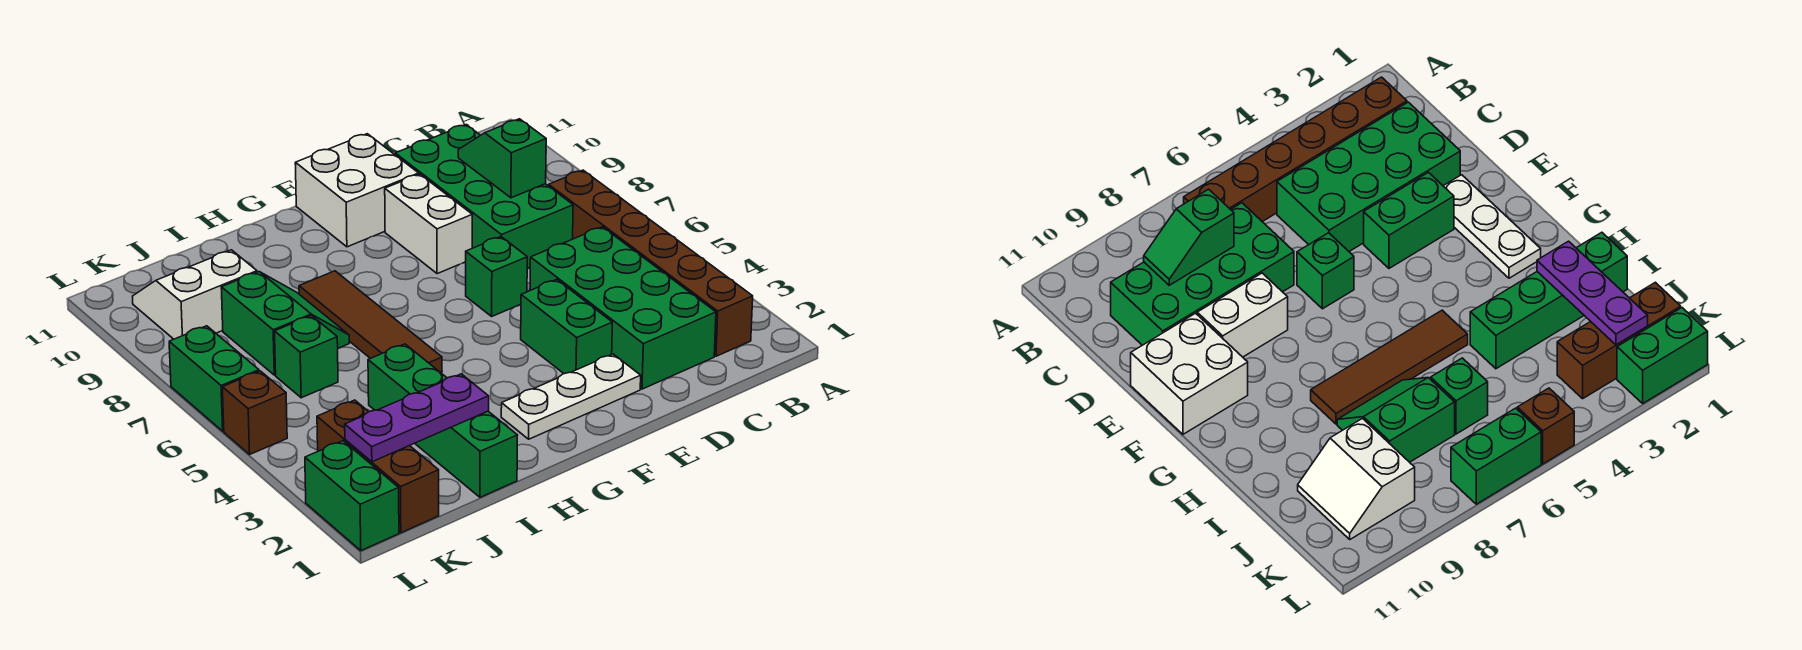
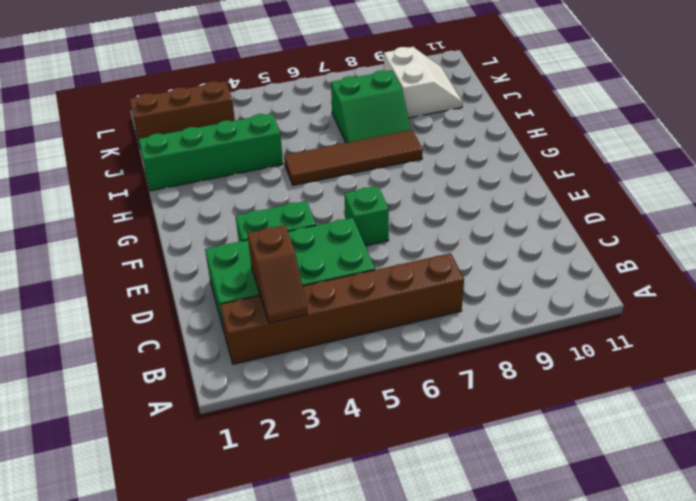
brown 1x2 slope [247,225,308,323] -> none
none -> green 2x4 brick [395,125,573,268]
none -> white 1x3 plate [501,354,641,439]
none -> white 1x2 brick [385,174,472,274]

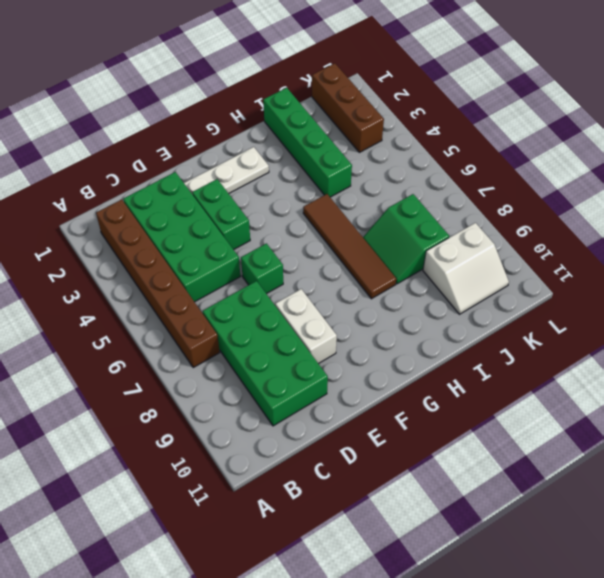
none -> white 2x2 brick [295,134,419,247]
none -> green 1x1 brick [275,316,338,398]
none -> green 1x2 brick [305,441,399,551]

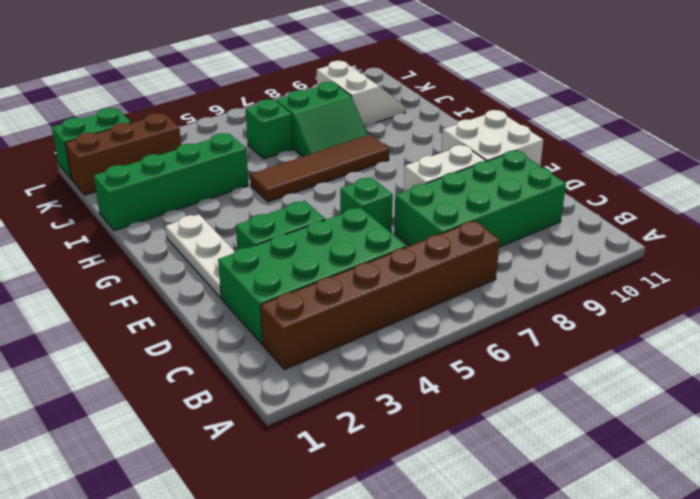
none -> brown 1x1 brick [222,371,287,454]
none -> green 1x2 brick [169,326,259,431]
none -> green 1x2 slope [458,119,546,198]

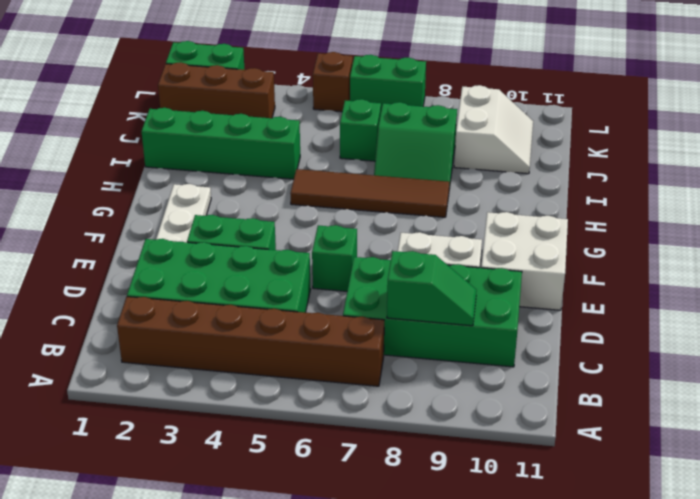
none -> purple 1x3 plate [345,374,489,462]

